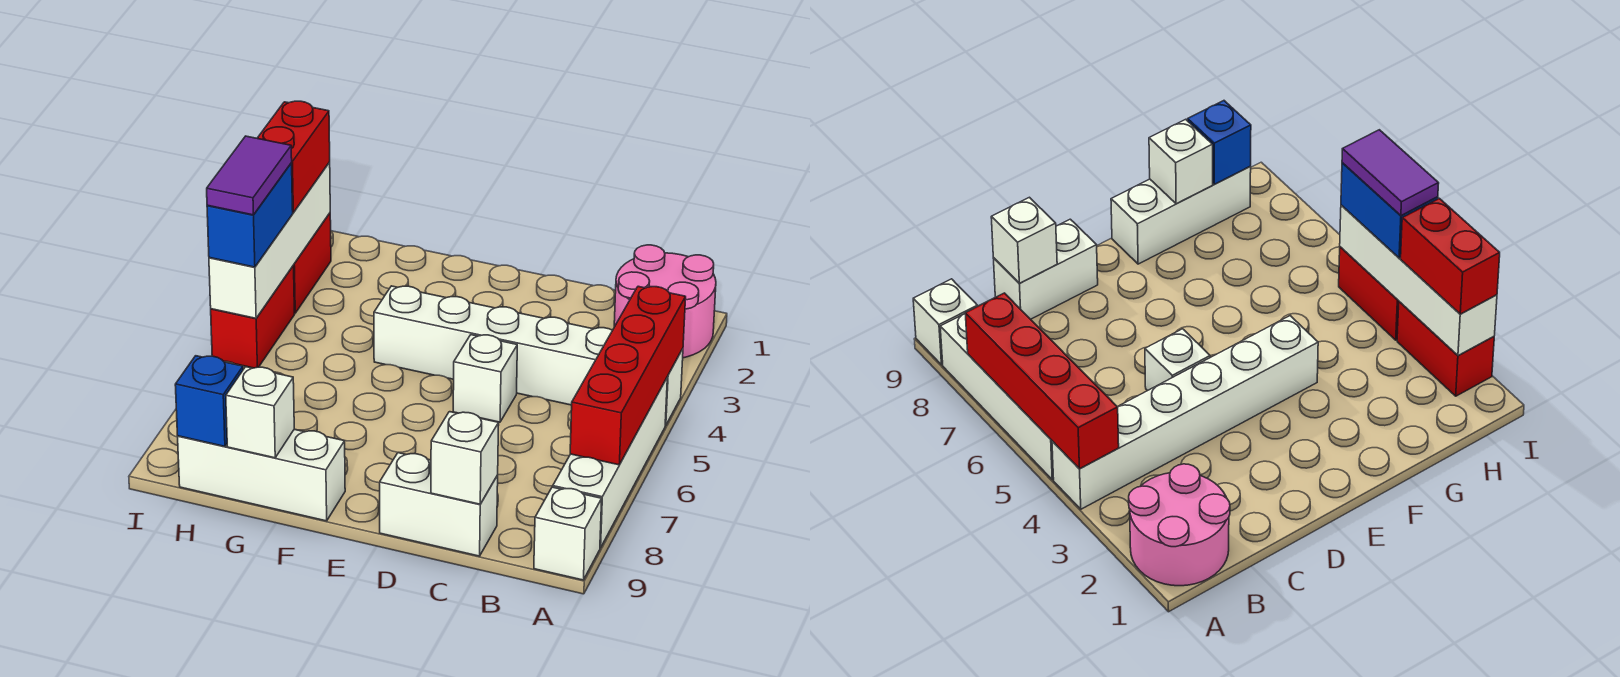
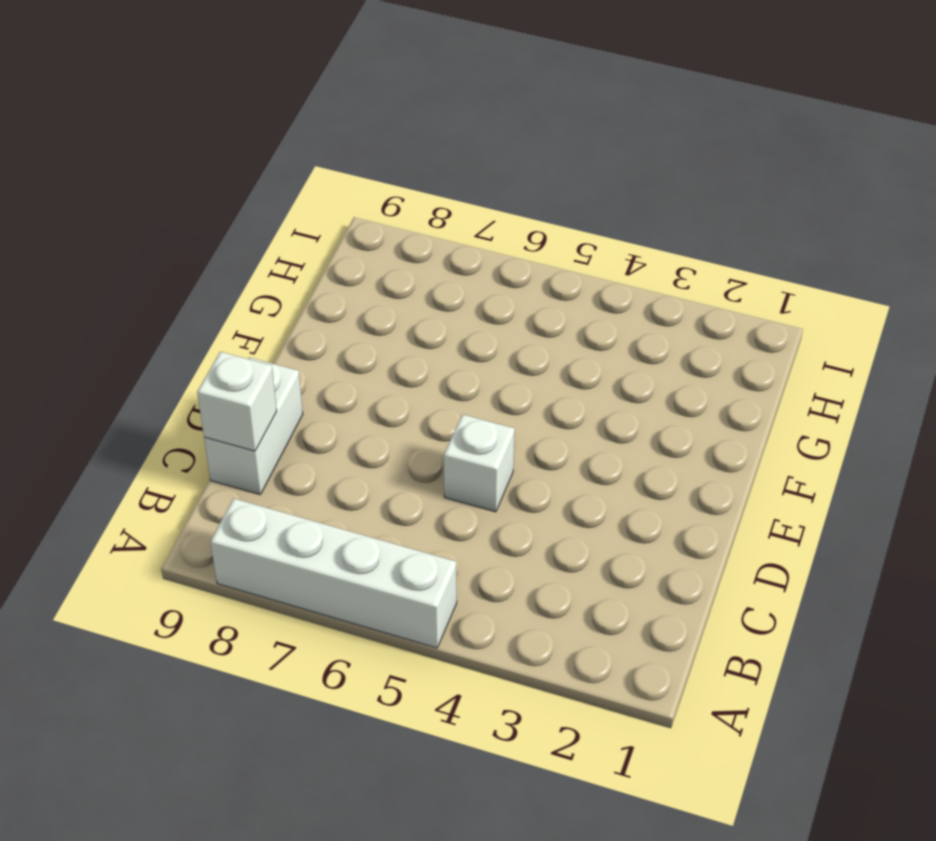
none -> pink 2x2 round brick [614,245,716,358]
none -> white 1x6 brick [374,286,683,426]
none -> white 1x1 brick [534,487,602,580]

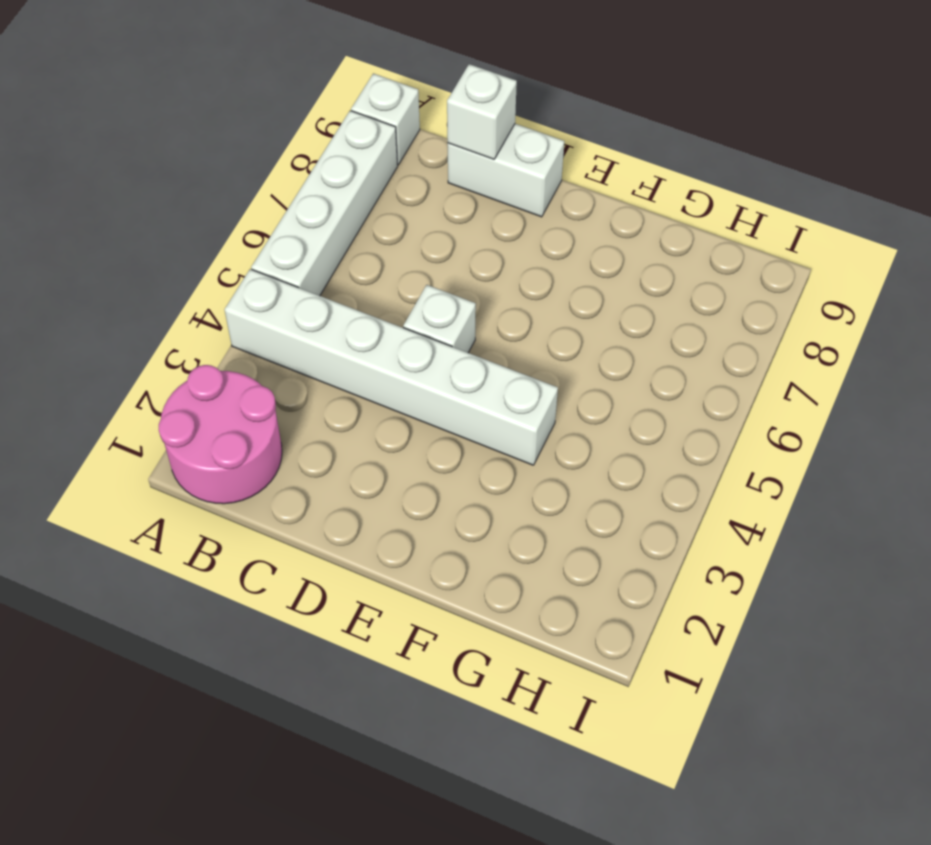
none -> white 1x3 brick [178,429,345,521]
none -> red 1x2 brick [293,213,331,313]
none -> red 1x2 brick [211,266,295,368]

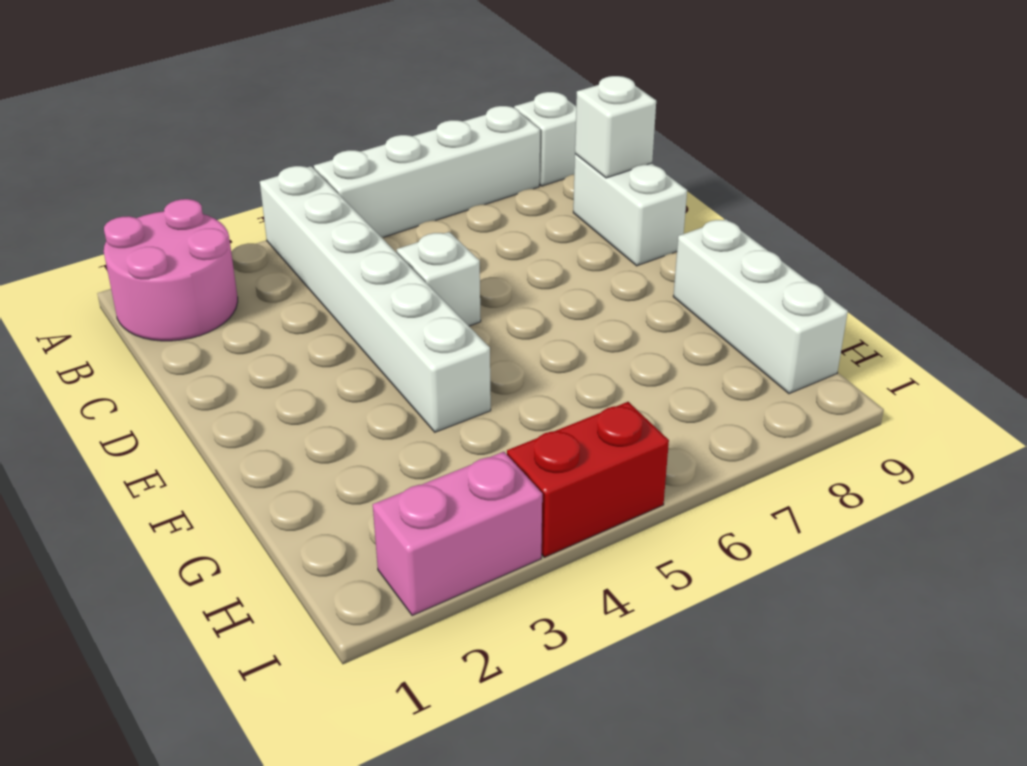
pink 1x2 brick [373,452,542,616] -> red 1x2 brick [293,213,331,313]
none -> red 1x4 brick [570,286,686,465]
none -> white 1x1 brick [226,367,294,458]
none -> blue 1x1 brick [175,356,243,446]

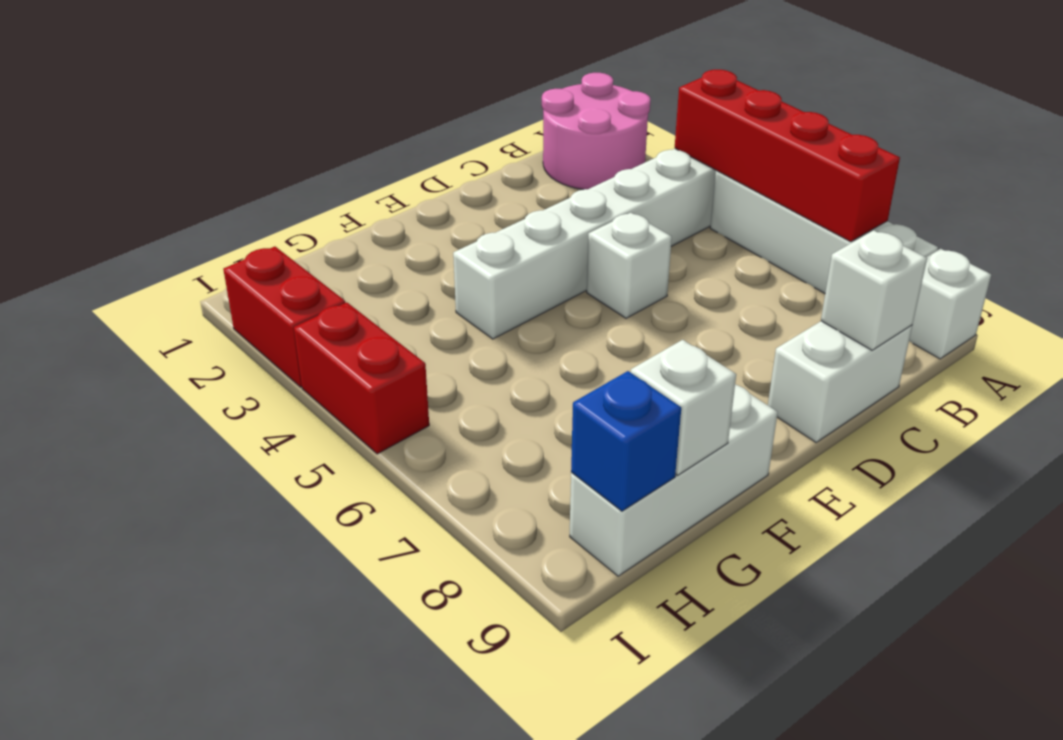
none -> white 1x4 brick [209,162,330,318]
none -> red 1x2 brick [257,101,330,213]
none -> blue 1x2 brick [207,163,293,267]

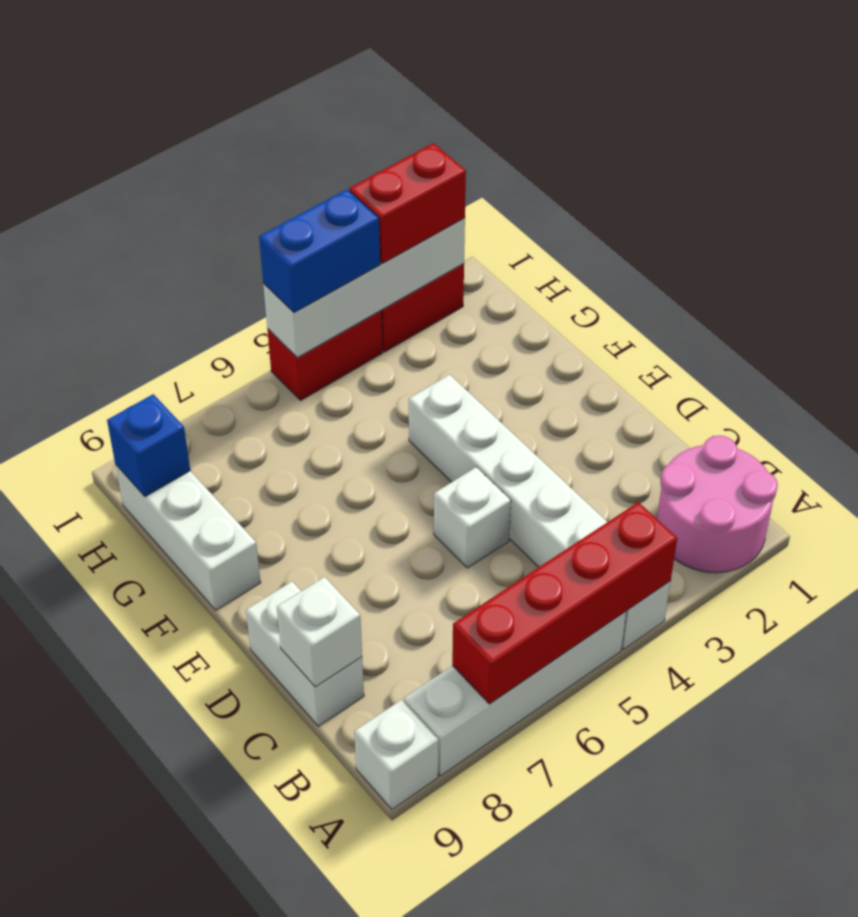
none -> white 1x1 brick [226,367,294,458]
none -> purple 1x2 tile [207,136,292,215]

